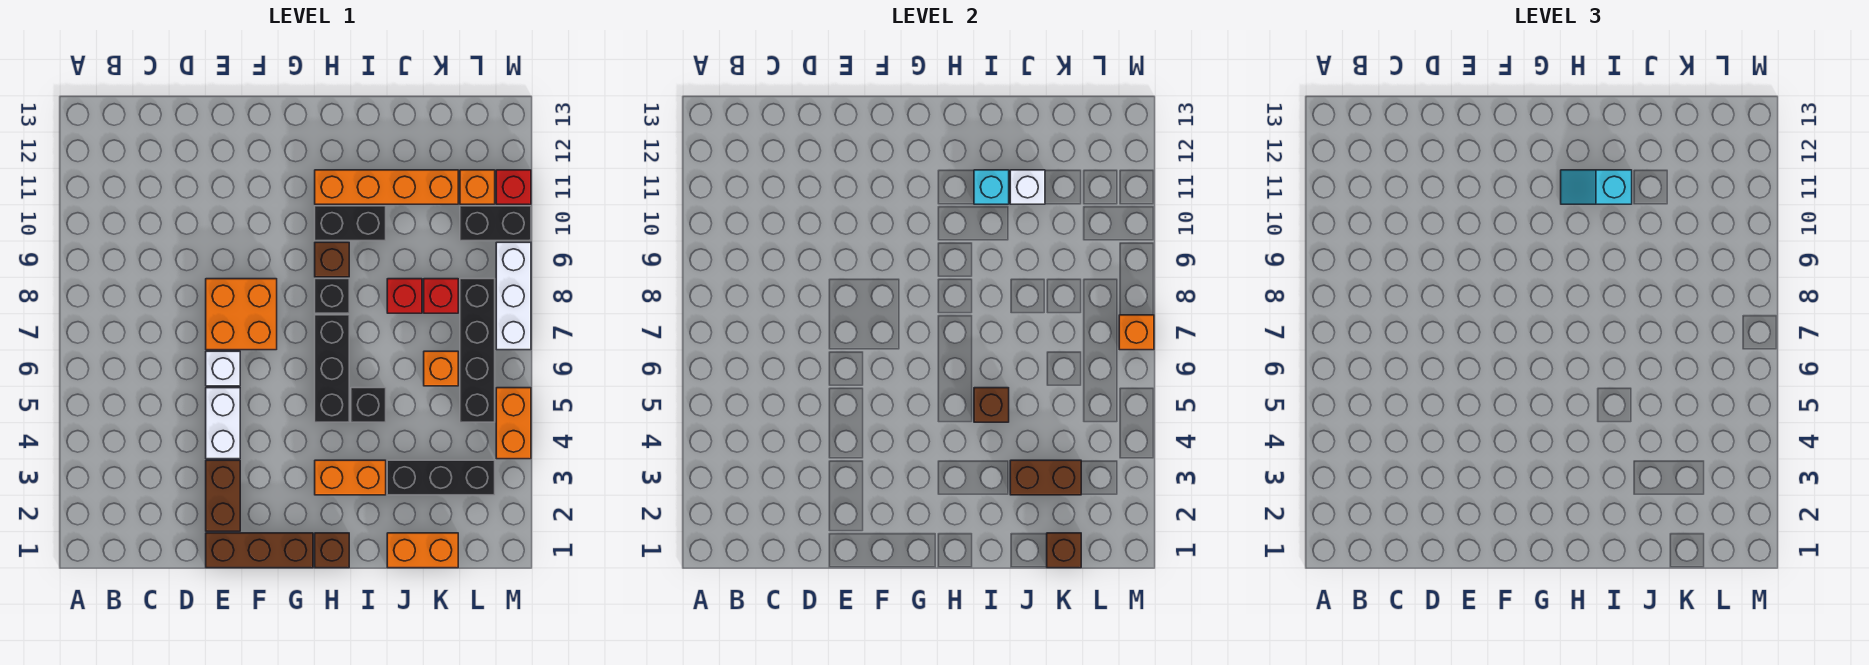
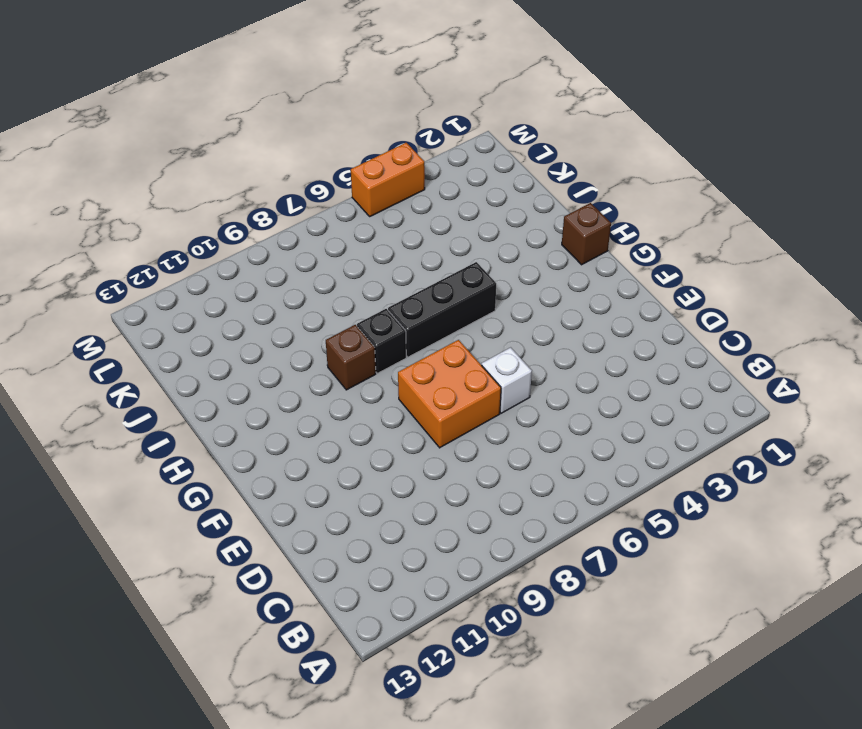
none -> brown 1x3 brick [206,533,313,568]
none -> brown 1x2 brick [206,460,240,531]
none -> white 1x2 brick [206,388,240,459]
none -> orange 1x2 brick [315,460,386,495]

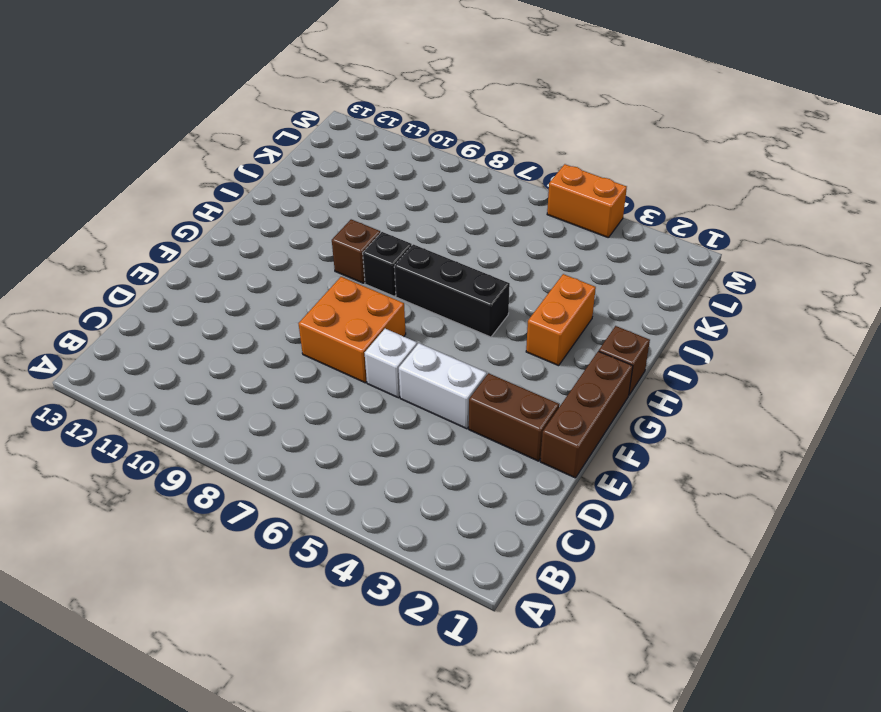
none -> black 1x2 brick [315,206,386,241]
none -> orange 1x4 brick [315,170,458,204]
none -> black 1x1 brick [351,388,386,422]
none -> orange 1x2 brick [387,533,458,568]

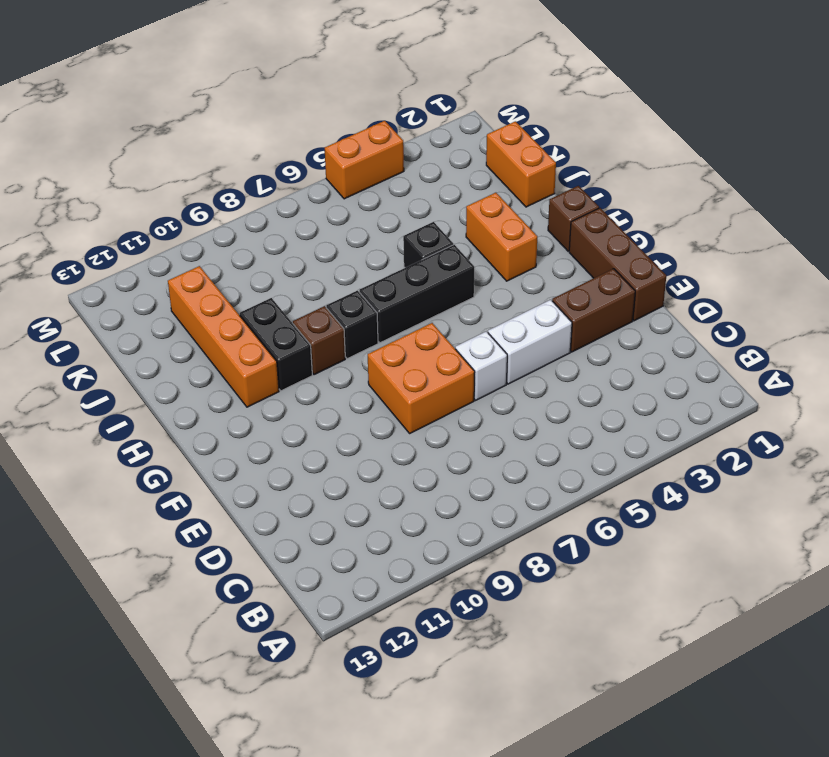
none -> black 1x3 brick [387,460,495,495]
none -> red 1x1 brick [387,279,422,313]
none -> orange 1x1 brick [424,351,458,386]
none -> red 1x1 brick [424,279,458,313]

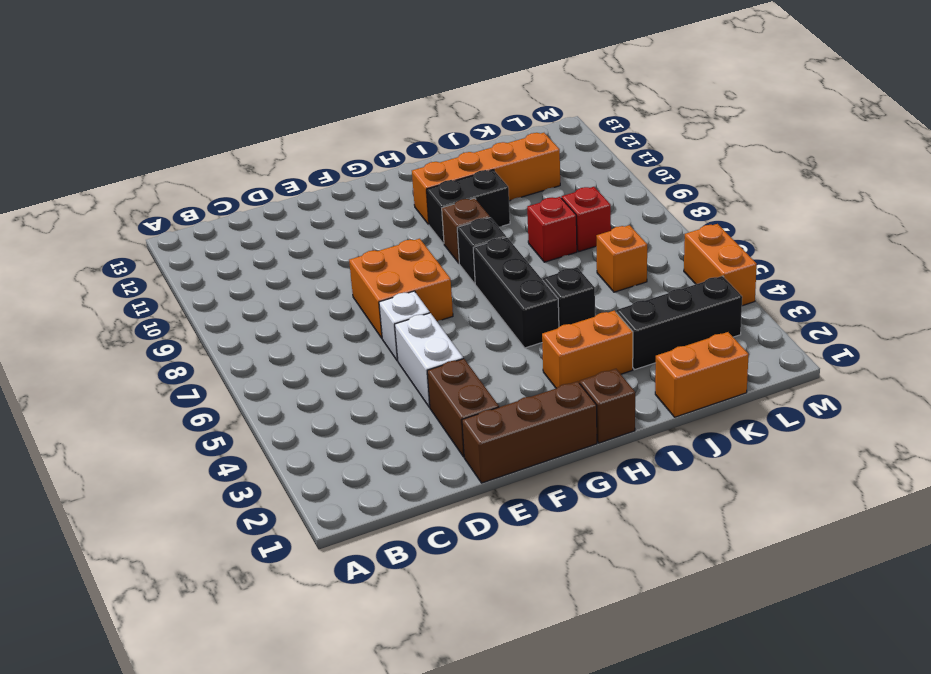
none -> black 1x4 brick [460,279,495,422]
none -> black 1x2 brick [460,206,531,241]
none -> orange 1x1 brick [460,170,495,204]
none -> white 1x3 brick [496,242,531,350]

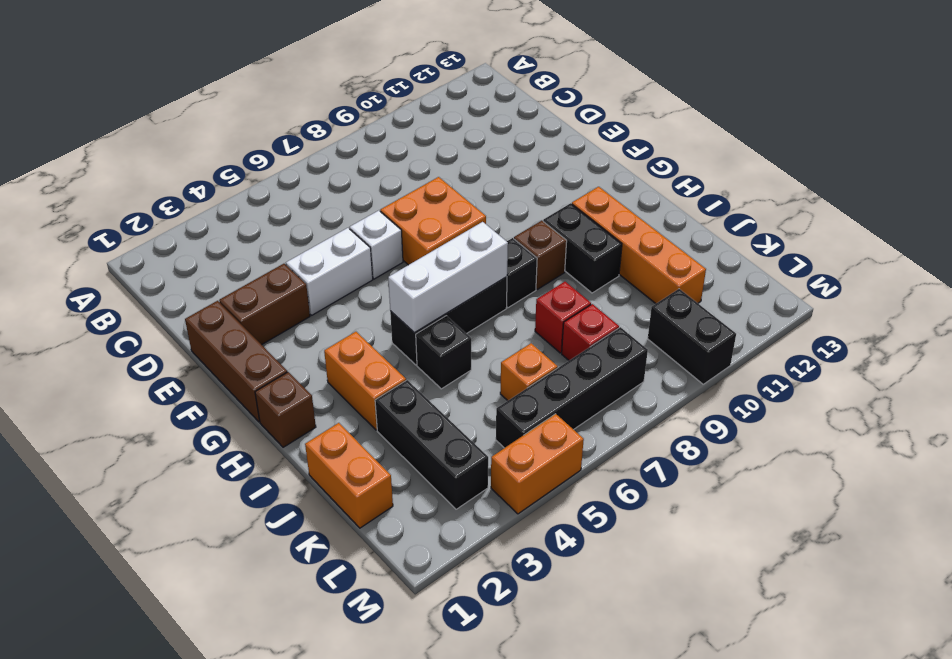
white 1x3 brick [388,222,508,333] -> white 1x3 brick moved to [496,242,531,350]
none -> orange 1x1 brick [460,170,495,204]
none -> red 1x1 brick [496,170,531,204]
none -> brown 1x1 brick [974,388,1009,422]
none -> cyan 1x1 brick [974,170,1009,204]

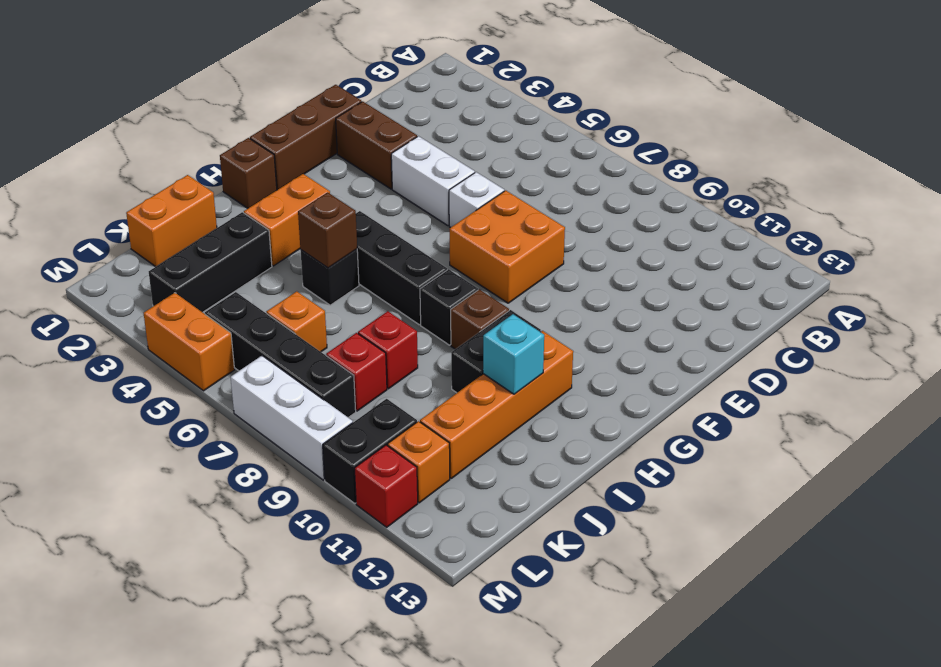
none -> brown 1x2 brick [1010,460,1081,495]
none -> white 1x1 brick [1010,170,1045,204]
none -> brown 1x1 brick [1047,533,1081,568]
none -> orange 1x1 brick [1119,315,1154,350]

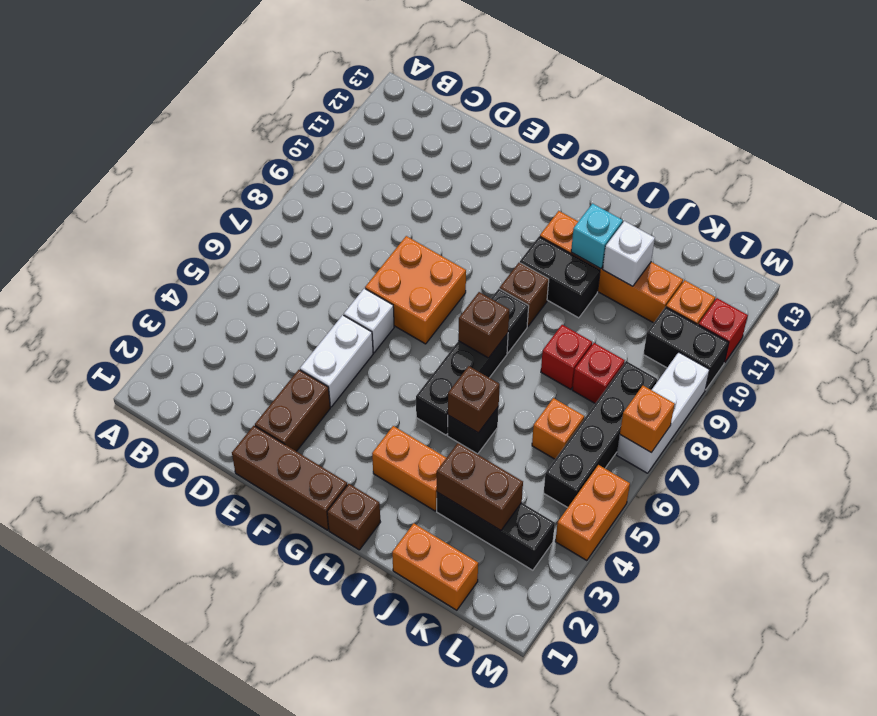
brown 1x1 brick [458,292,509,358] -> brown 1x1 brick moved to [1047,533,1081,568]
none -> cyan 1x2 slope [1561,170,1632,204]

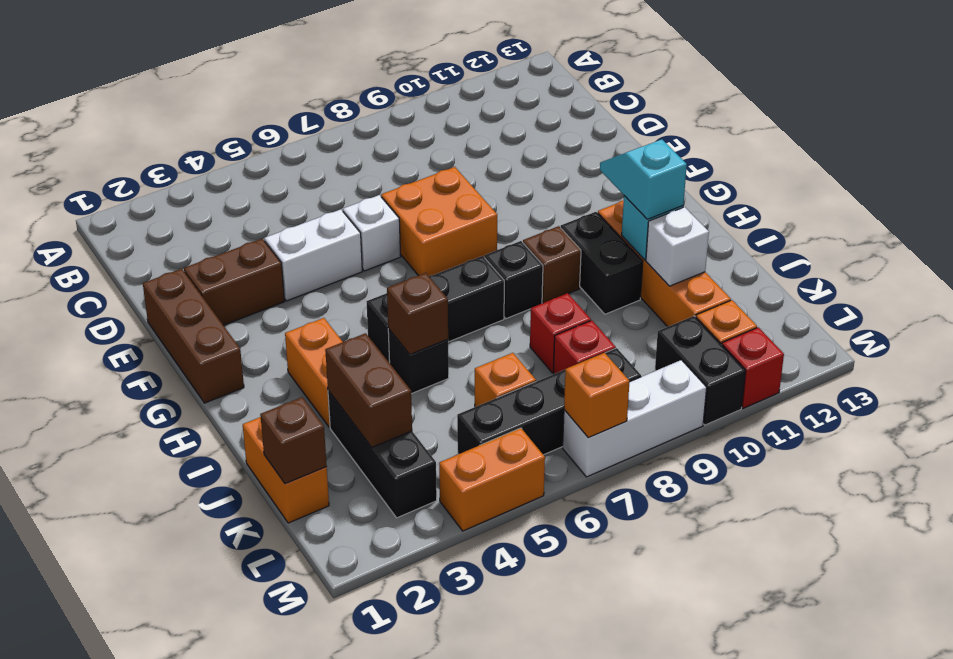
none -> brown 1x1 brick [315,533,349,568]

